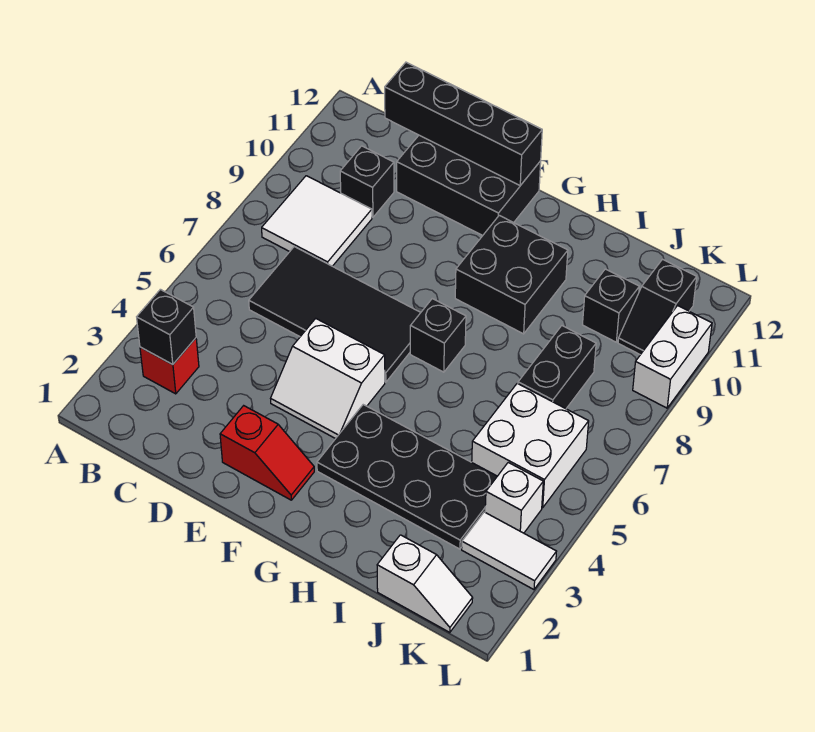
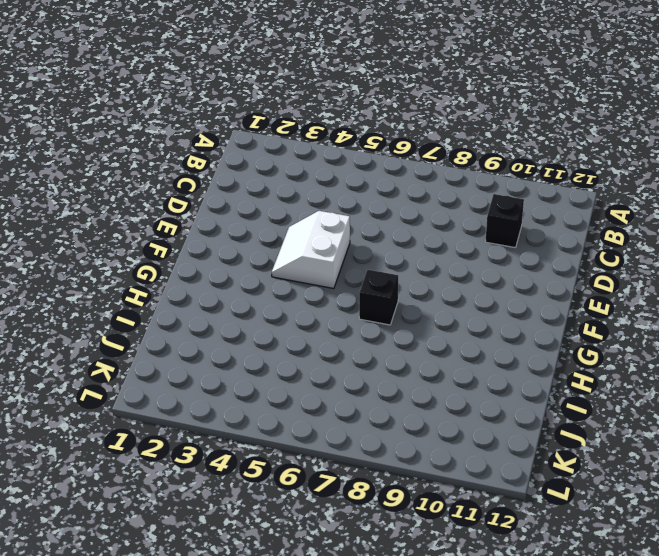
none -> red 1x1 brick [140,338,199,394]
none -> white 2x2 tile [262,176,372,266]
none -> black 2x4 tile [249,247,421,382]

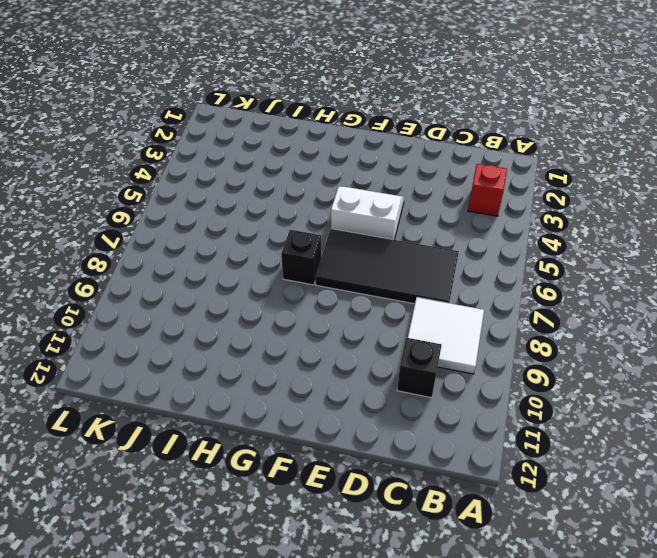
none -> black 2x3 brick [397,135,541,236]
none -> red 1x2 slope [220,406,314,500]
none -> black 2x4 plate [317,405,497,549]

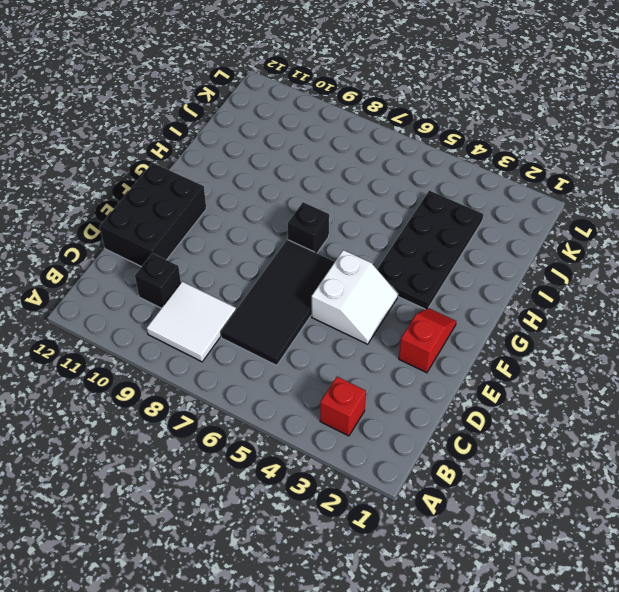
none -> black 2x2 brick [455,215,568,334]
none -> white 1x2 slope [377,535,473,632]
none -> white 2x2 brick [472,383,589,508]

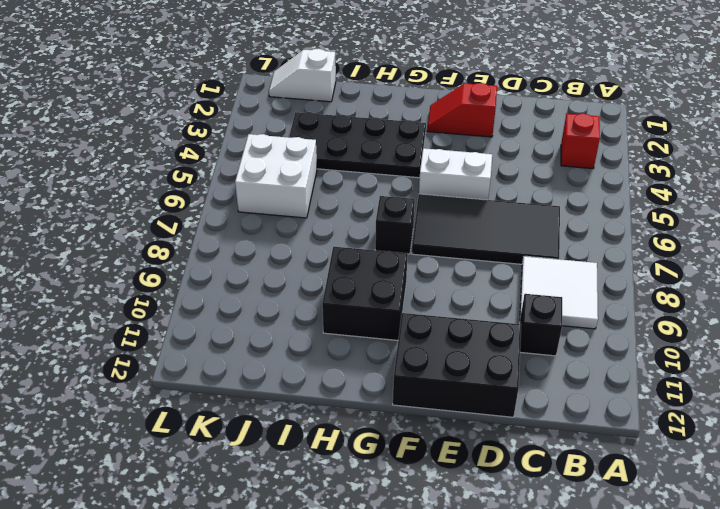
none -> black 1x2 brick [518,326,596,409]
none -> black 1x1 brick [583,269,639,342]
none -> white 1x2 tile [462,512,556,590]

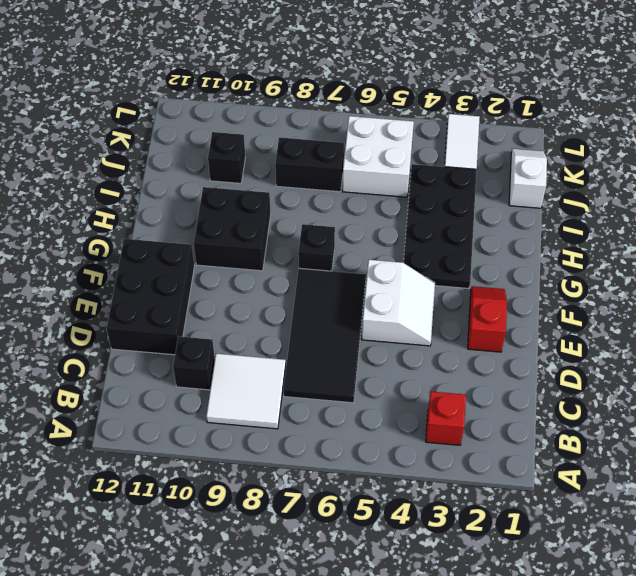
none -> white 1x1 brick [485,462,543,533]
none -> black 1x2 slope [618,259,697,355]
none -> white 1x2 brick [633,306,712,408]

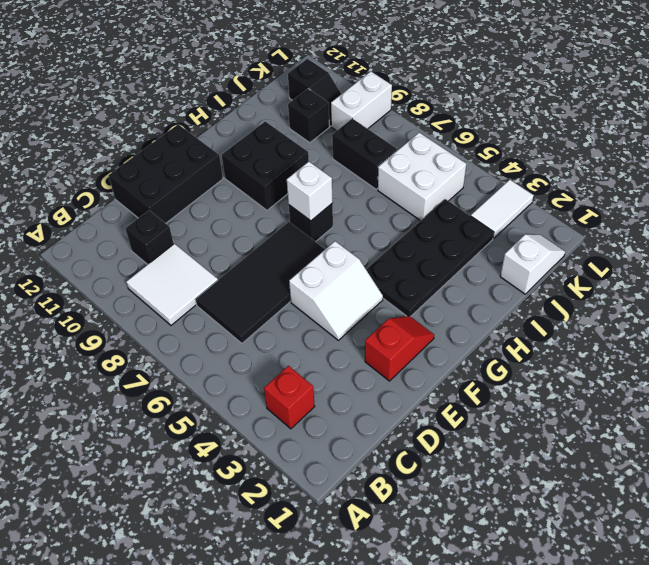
white 1x1 brick [287,162,333,221] -> white 1x1 brick moved to [485,462,543,533]
white 1x2 brick [331,72,392,131] -> white 1x2 brick turned to [633,306,712,408]
none -> black 1x1 brick [137,289,196,364]
none -> black 1x4 brick [385,62,542,185]

